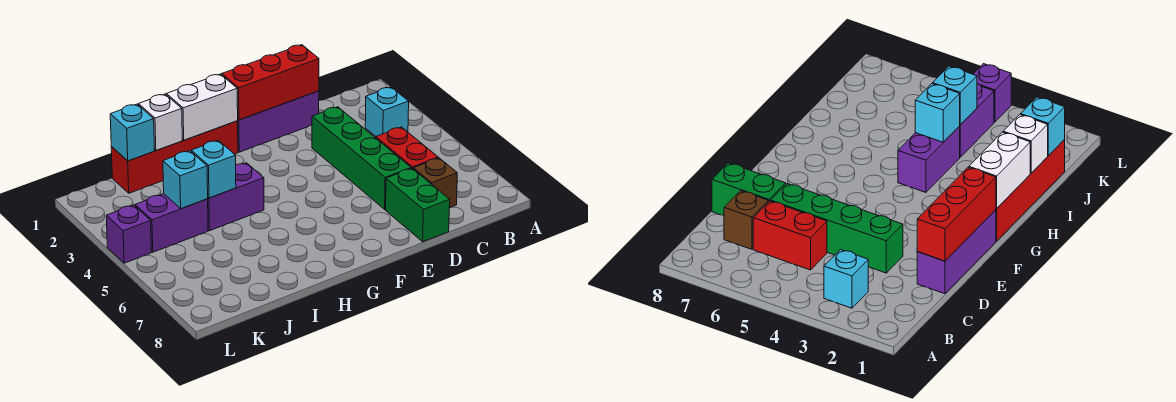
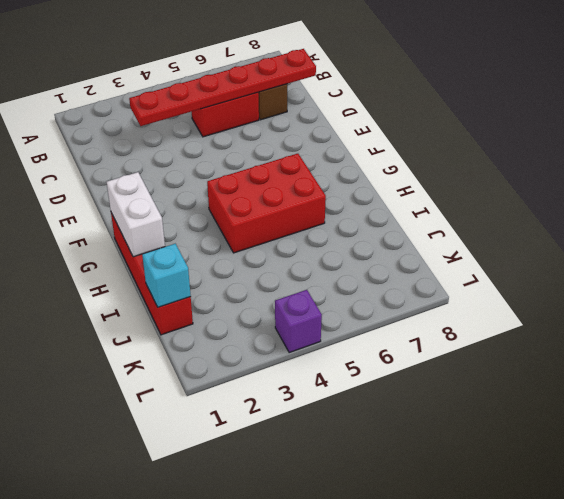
red 1x6 plate [129,49,316,126] -> none
red 2x3 brick [207,154,326,253] -> purple 1x2 brick [208,163,264,230]
none -> cyan 1x1 brick [365,87,409,136]
none -> purple 1x3 brick [238,91,319,152]
none -> green 1x4 brick [312,107,411,209]

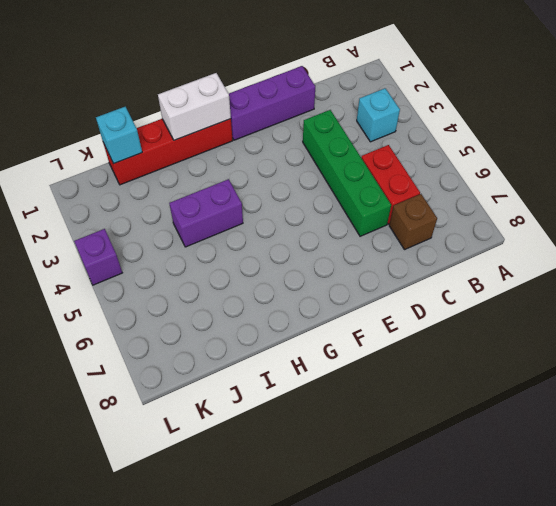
none -> green 1x2 brick [386,168,450,242]
none -> purple 1x2 brick [135,194,208,252]
none -> red 1x3 brick [222,45,319,120]

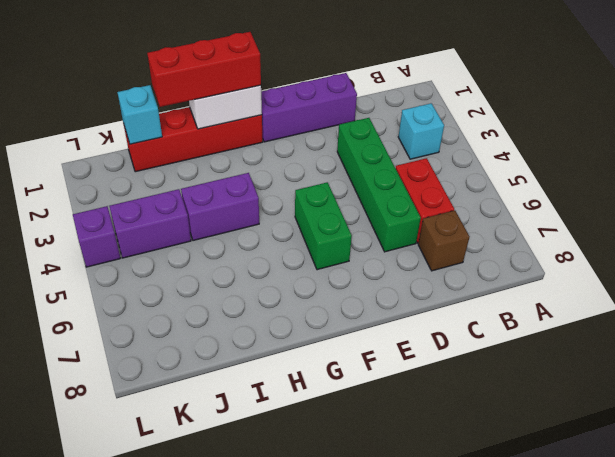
green 1x2 brick [295,182,352,270] -> green 1x2 brick moved to [386,168,450,242]
red 1x3 brick [147,32,261,107] -> red 1x3 brick moved to [222,45,319,120]
none -> white 1x1 brick [139,94,182,151]
none -> cyan 1x1 brick [191,140,236,198]
none -> cyan 1x1 brick [163,151,208,209]

